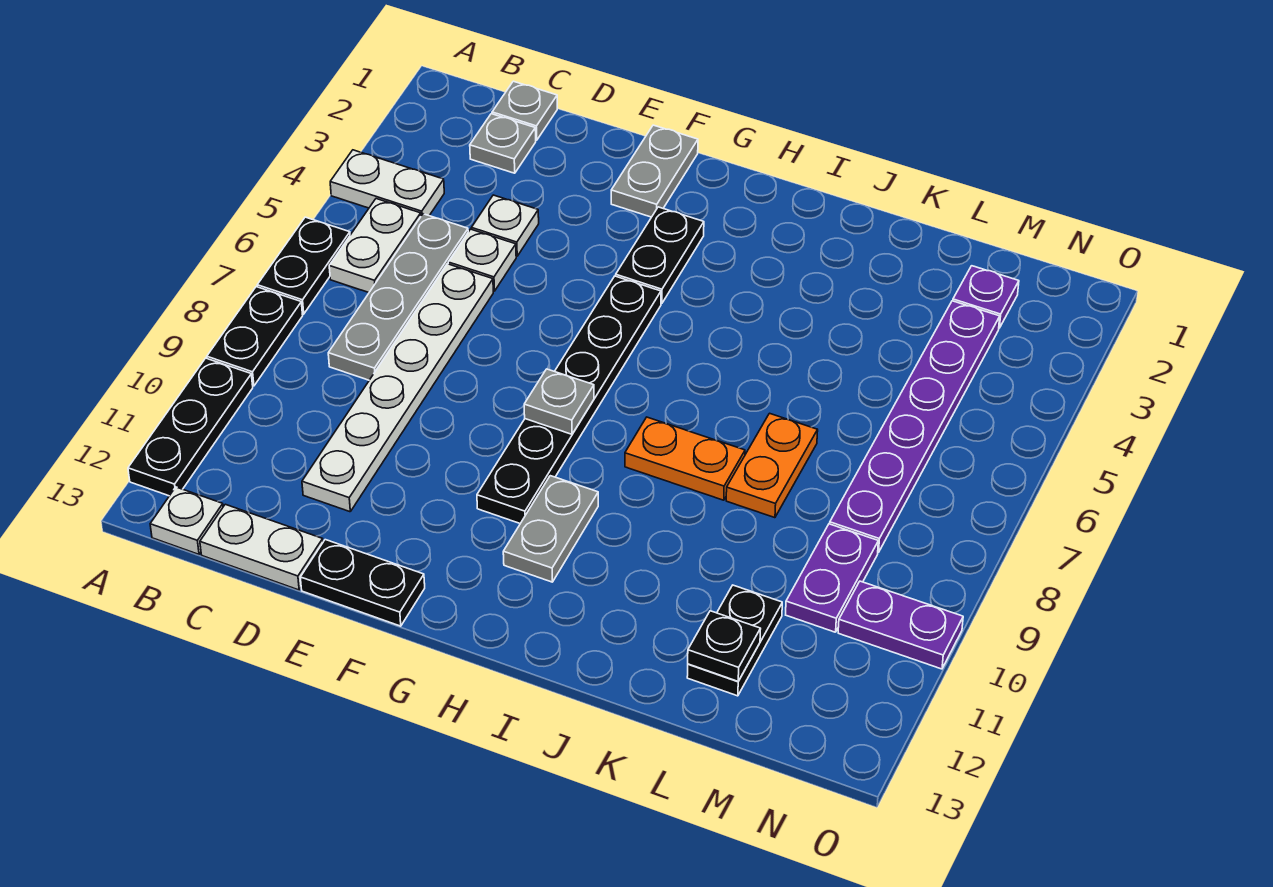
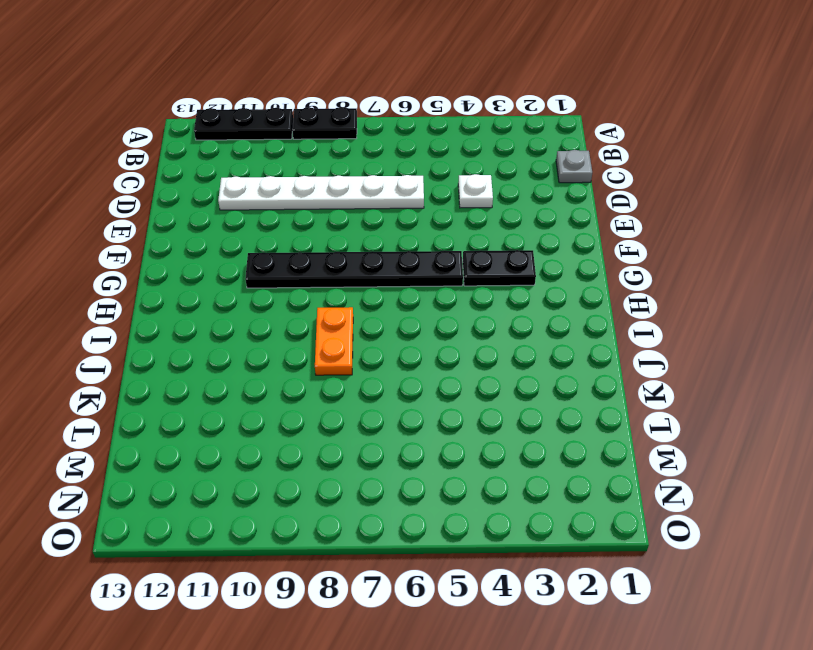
none -> white 1x2 plate [330,150,444,216]
none -> black 1x2 plate [257,217,350,314]
none -> white 1x2 plate [329,199,421,292]

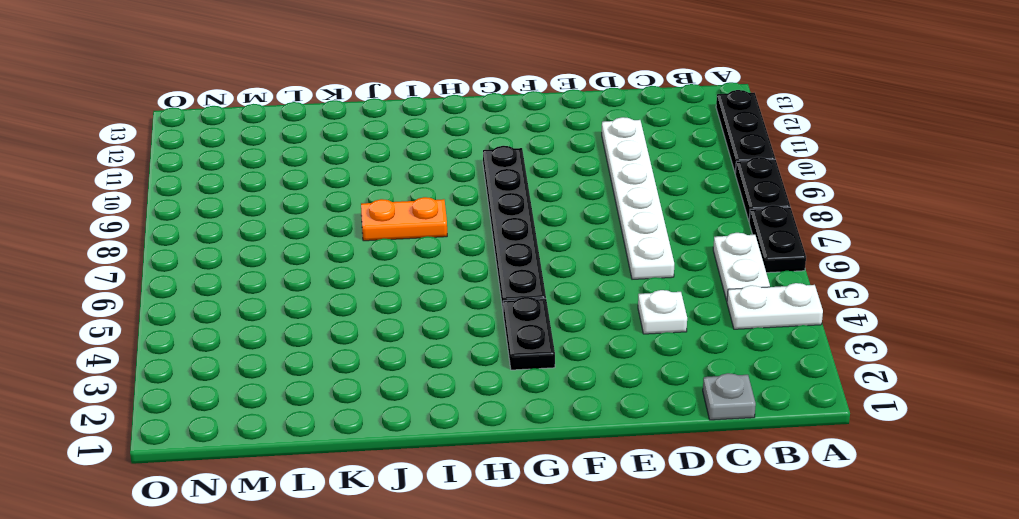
none -> white 1x1 plate [150,487,223,554]
none -> grey 1x1 plate [470,114,536,173]
none -> grey 1x4 plate [328,214,468,380]

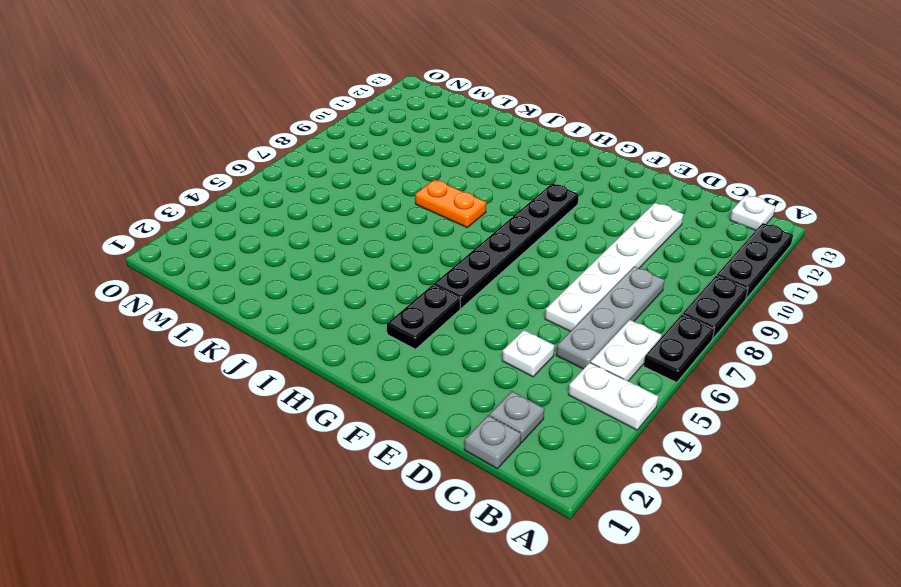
none -> white 1x2 plate [200,504,323,590]
none -> white 1x1 plate [448,229,516,291]
none -> black 1x2 plate [300,540,425,626]

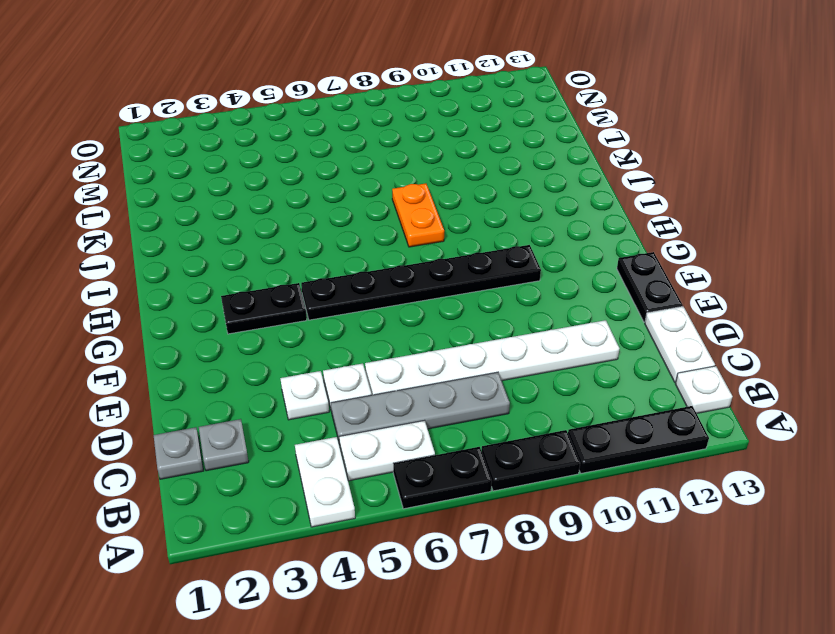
none -> grey 1x2 plate [611,125,698,217]
none -> grey 1x2 plate [503,476,598,582]
none -> orange 1x2 plate [726,413,818,518]

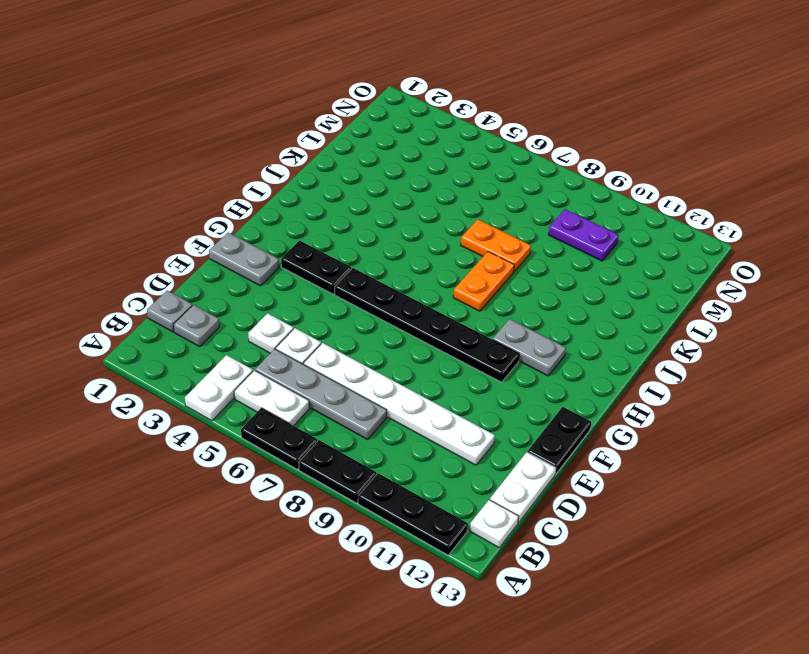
none -> black 1x2 plate [687,585,782,696]
none -> purple 1x1 plate [953,266,1019,328]
none -> purple 1x6 plate [830,301,1000,553]

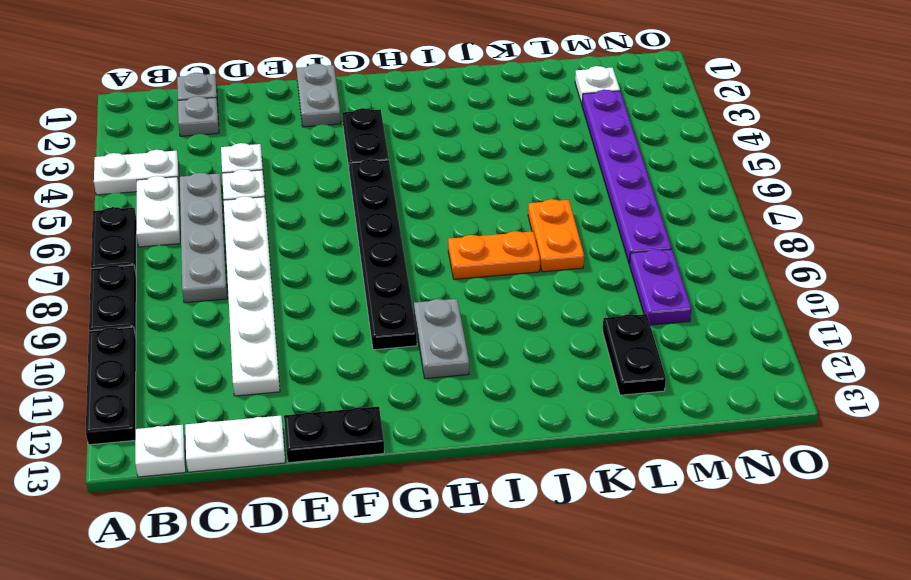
white 1x1 plate [575,66,620,104] -> purple 1x1 plate [953,266,1019,328]
none -> purple 1x2 plate [838,581,963,669]
none -> grey 1x1 plate [524,369,594,434]
none -> black 1x1 plate [688,611,760,681]

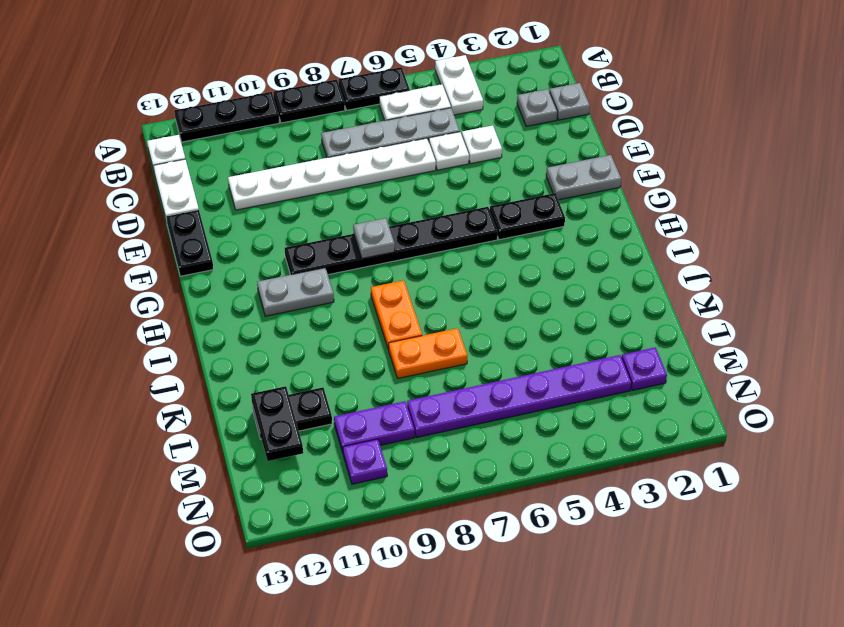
black 1x2 plate [251,386,303,461] -> black 1x1 plate [688,611,760,681]
purple 1x1 plate [343,439,387,484] -> purple 1x2 plate [838,581,963,669]

